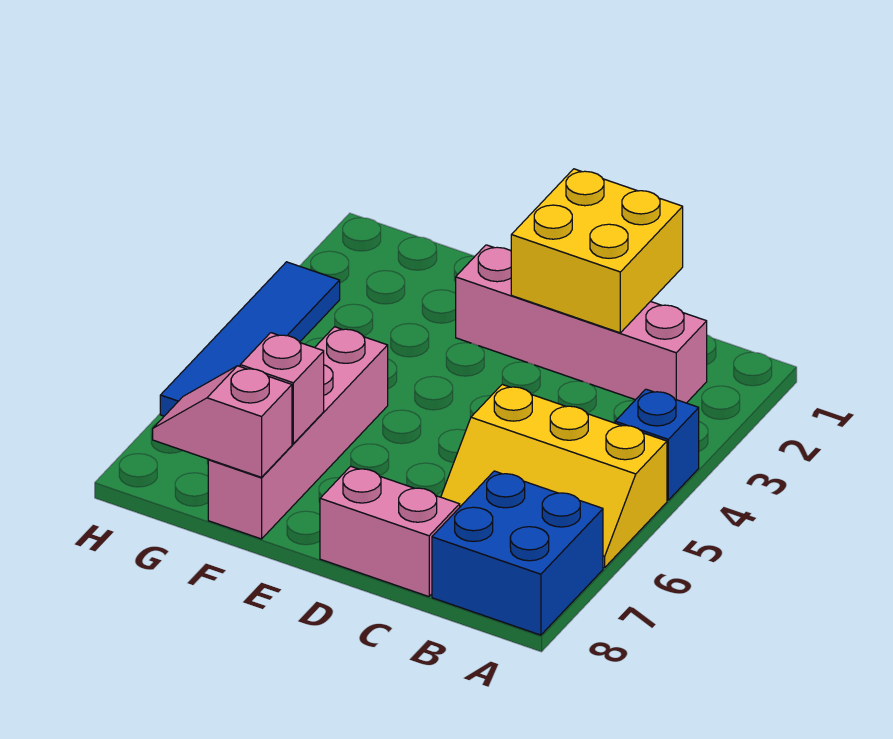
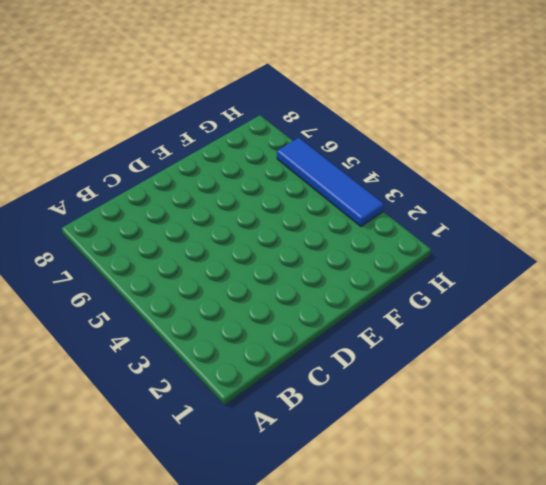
none -> blue 1x1 brick [615,389,699,500]
none -> yellow 2x3 slope [441,385,667,568]

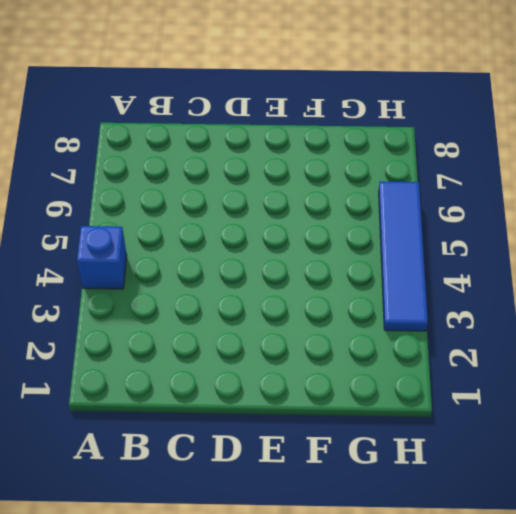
none -> yellow 2x3 slope [441,385,667,568]
none -> blue 2x2 brick [432,471,603,635]

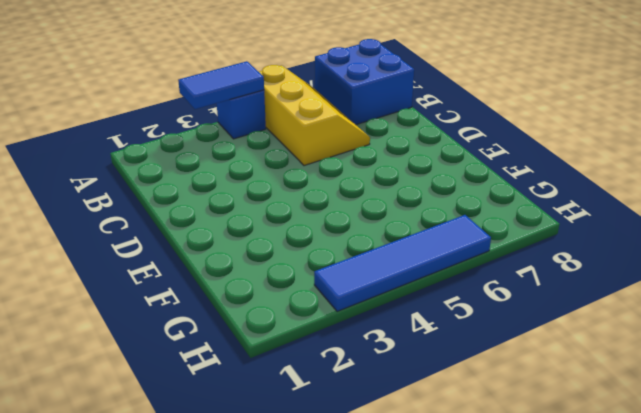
blue 1x2 tile [178,61,264,109] -> none
none -> pink 1x4 brick [456,245,707,403]
none -> pink 1x2 brick [320,466,460,597]

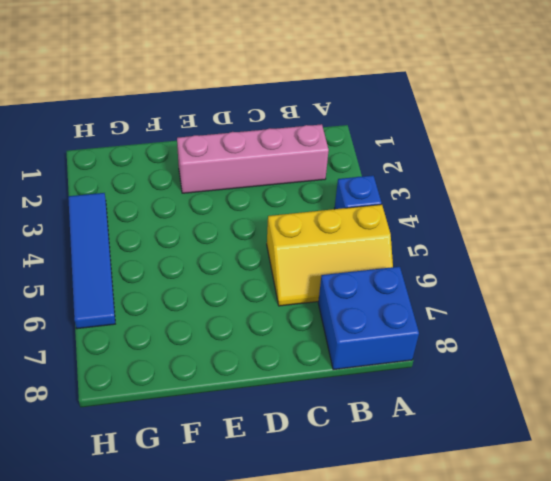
none -> pink 1x2 brick [320,466,460,597]
none -> pink 1x4 brick [208,327,388,539]

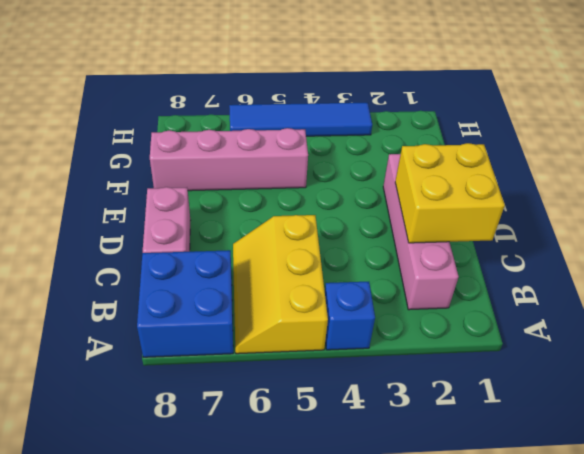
none -> pink 1x1 brick [240,333,324,444]
none -> pink 1x2 slope [153,366,292,477]

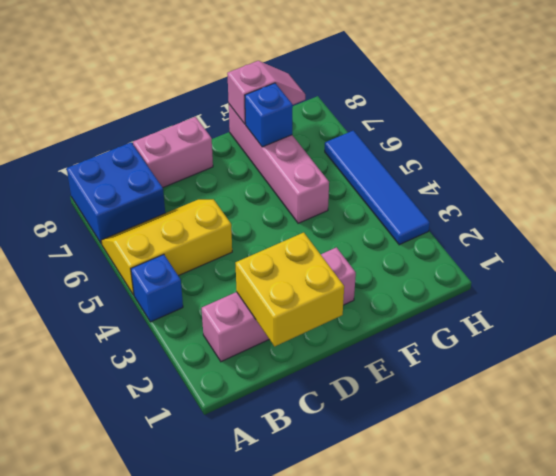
blue 1x1 brick [245,83,293,147] -> pink 1x1 brick [240,333,324,444]

